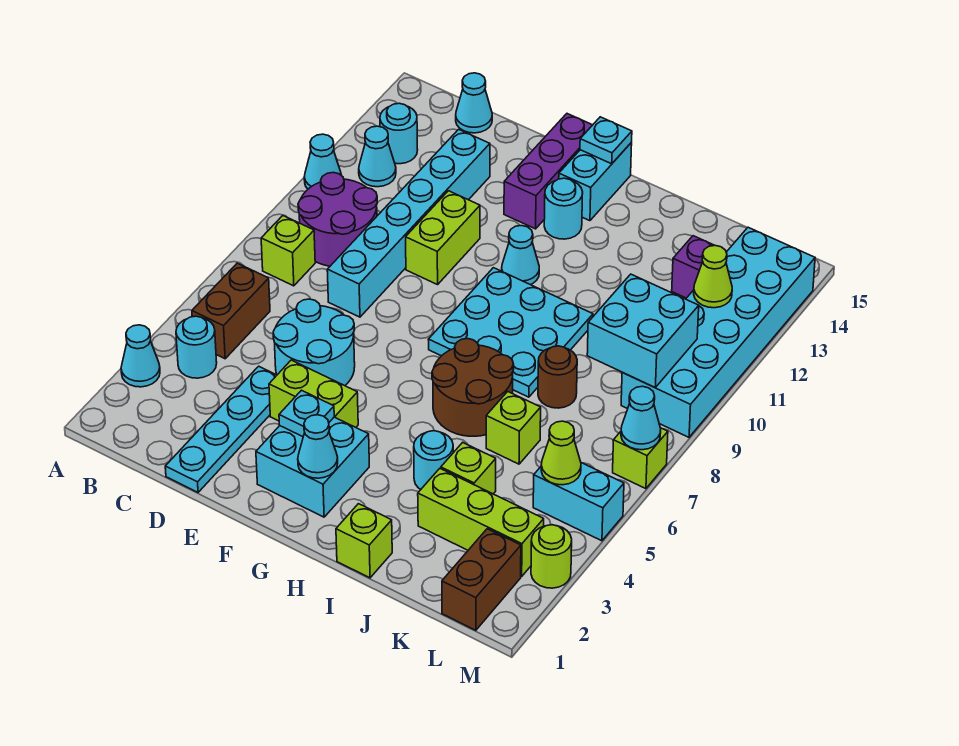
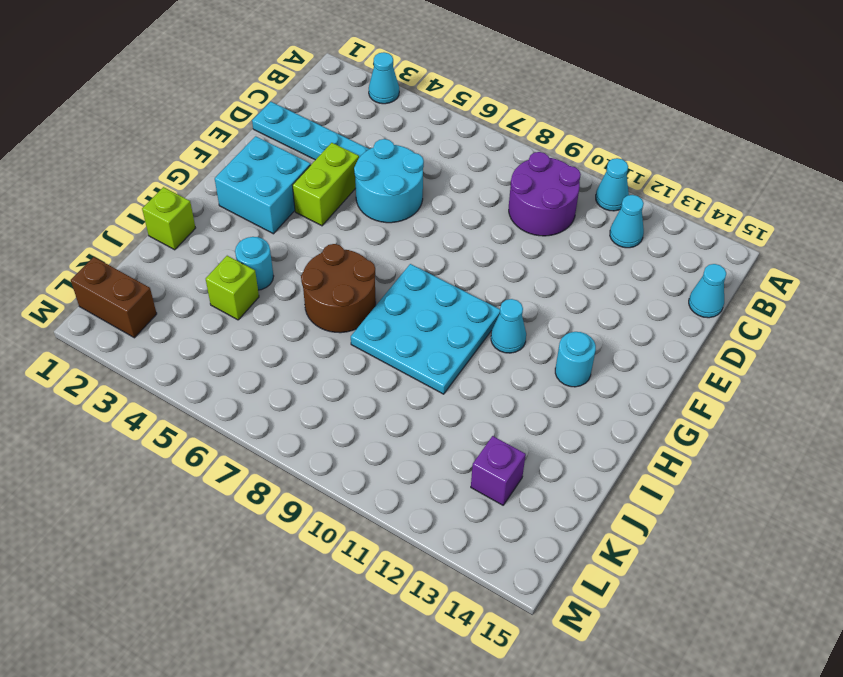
none -> cyan 1x1 round brick [176,316,217,378]
none -> brown 1x2 brick [192,263,270,359]
none -> lime 1x1 brick [261,216,315,286]
none -> cyan 1x1 round brick [380,103,418,164]

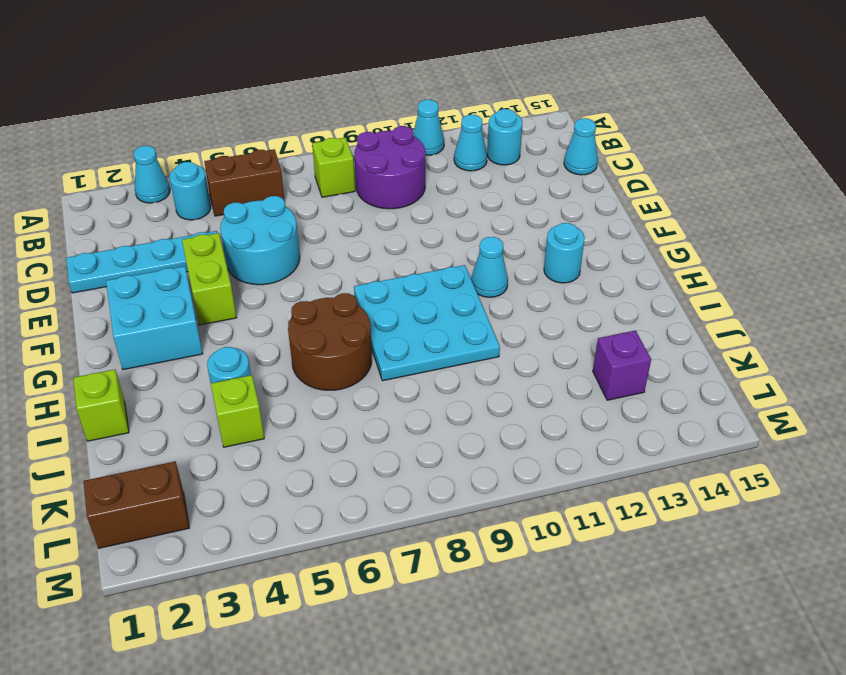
none -> cyan 1x6 brick [327,129,490,317]
none -> lime 1x2 brick [406,191,480,285]
none -> purple 1x3 brick [504,114,592,229]
none -> cyan 1x2 brick [559,143,632,221]

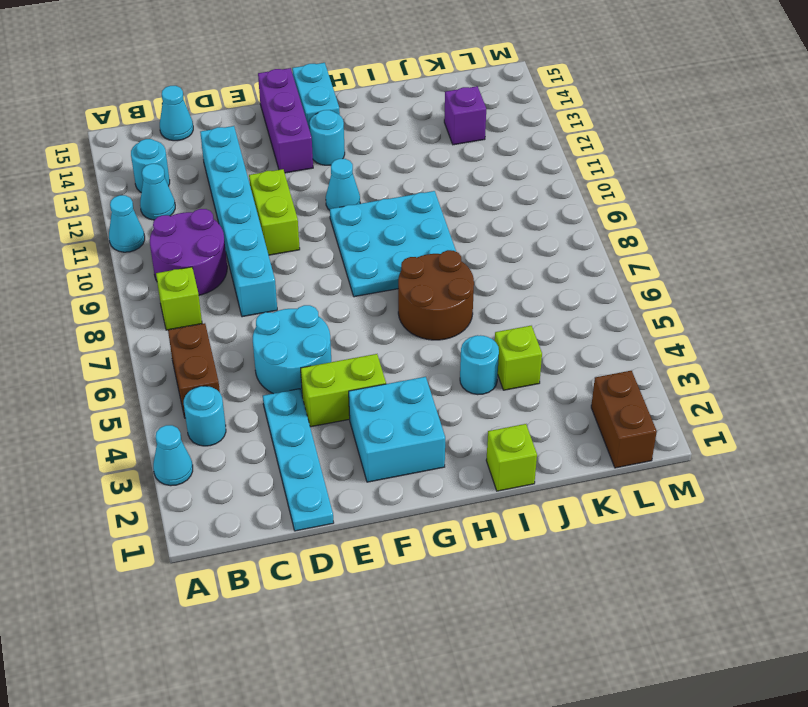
none -> lime 1x3 brick [418,469,544,576]
none -> lime 1x1 brick [486,392,541,464]
none -> brown 1x1 round brick [538,346,577,408]
none -> cyan 1x2 brick [533,463,624,541]

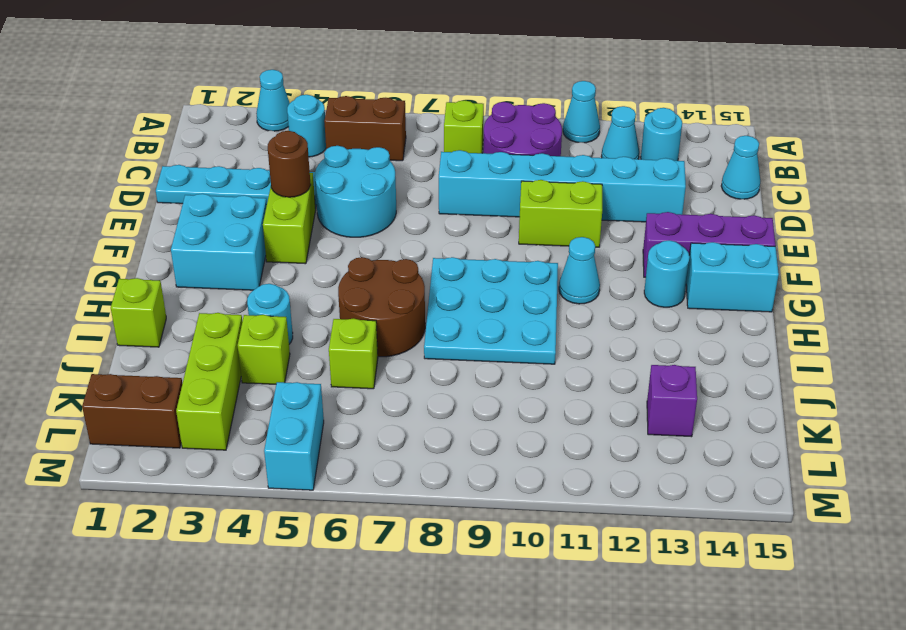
brown 1x1 round brick [268,131,311,197] -> brown 1x1 round brick moved to [538,346,577,408]
none -> cyan 2x6 brick [621,227,815,437]
none -> lime 1x1 round brick [531,525,572,588]
none -> lime 1x1 brick [613,428,668,489]
none -> cyan 1x1 plate [279,390,334,437]

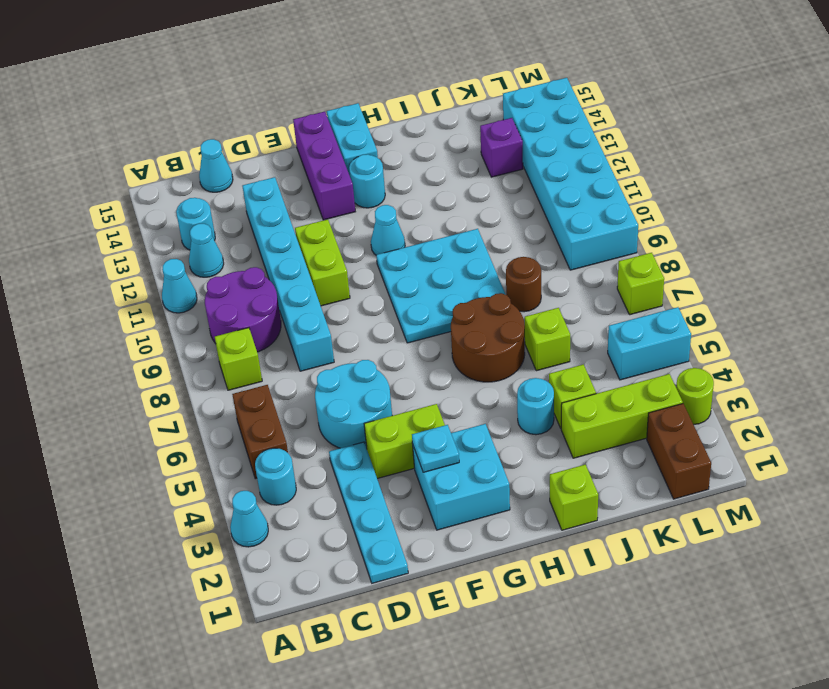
none -> cyan 1x1 cone [298,415,338,478]
none -> cyan 1x1 plate [580,117,632,164]
none -> cyan 2x2 brick [587,274,699,387]
none -> lime 1x1 cone [541,421,581,485]

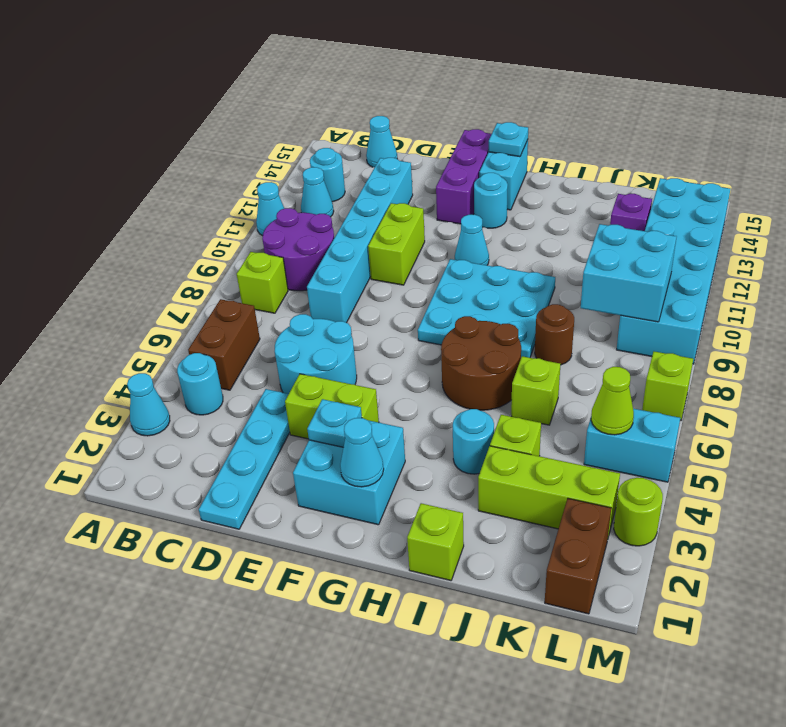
none -> lime 1x1 cone [694,245,732,308]
none -> cyan 1x1 cone [621,386,661,450]

